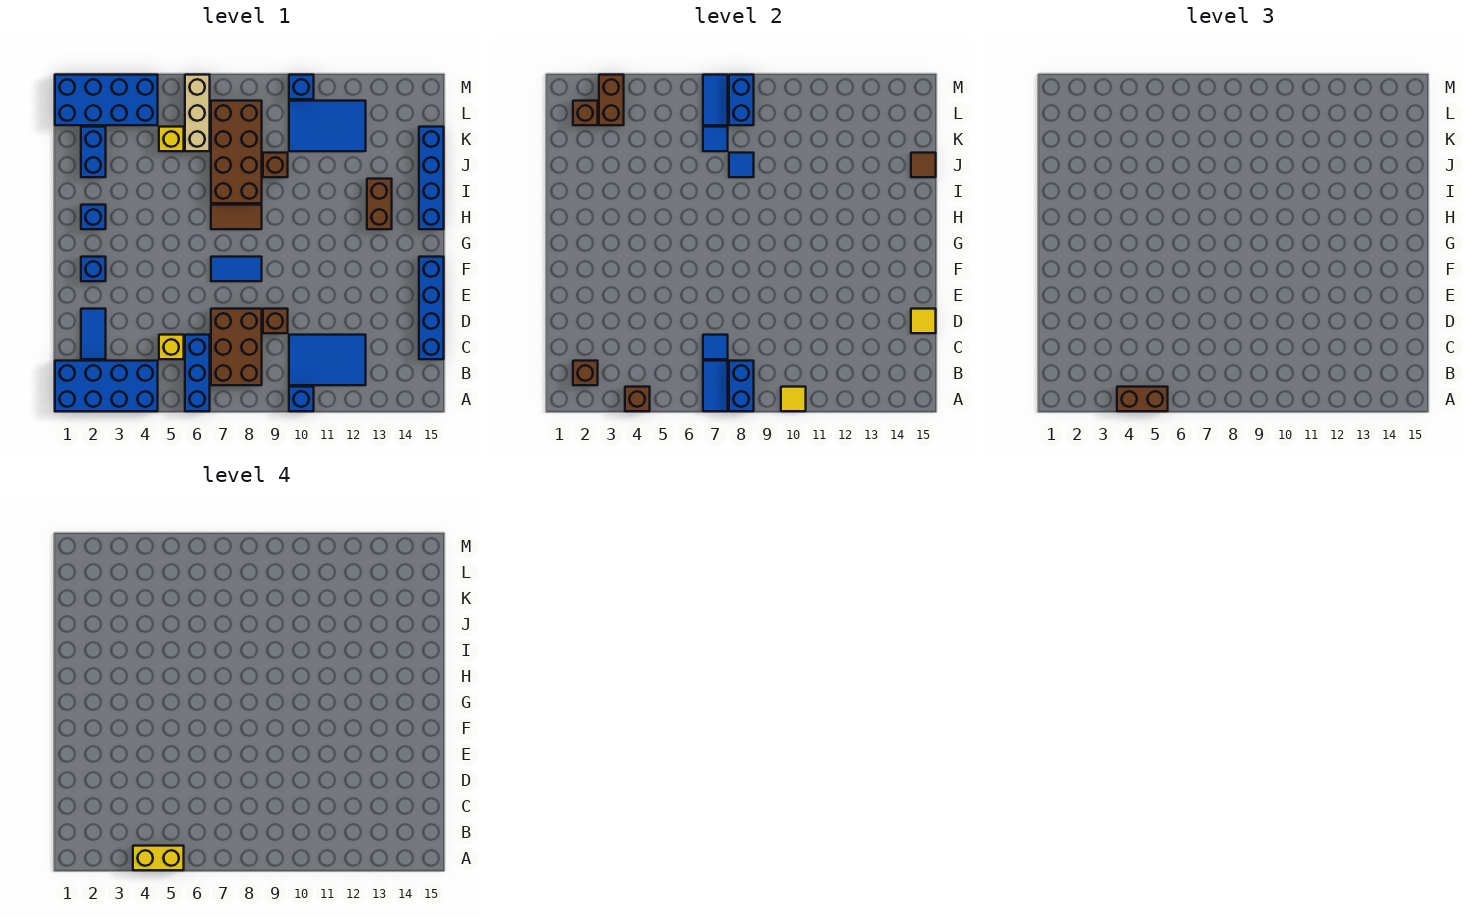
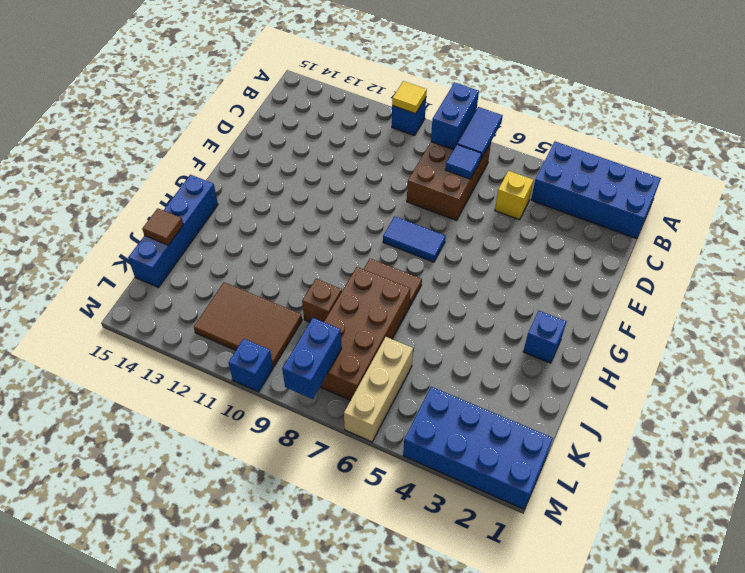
brown 2x3 tile [194,282,302,367] -> blue 2x3 tile [289,101,366,151]
none -> blue 1x3 brick [185,335,210,411]
none -> blue 2x3 tile [289,335,366,385]
none -> blue 1x2 tile [81,309,106,359]
none -> blue 1x4 brick [419,257,444,359]

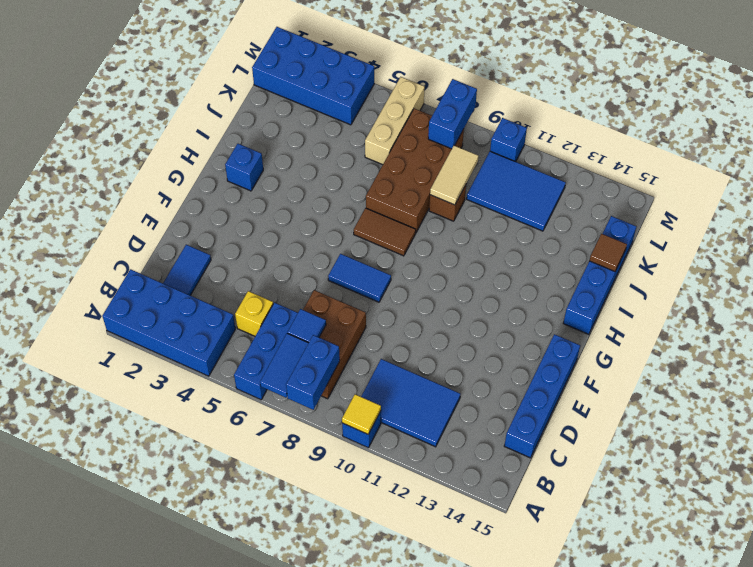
tan 1x2 tile [430,146,478,205] -> none
none -> brown 1x1 brick [263,309,288,333]
none -> blue 1x1 brick [81,257,106,281]
none -> brown 1x2 brick [367,179,392,229]
none -> blue 1x2 brick [81,127,106,177]

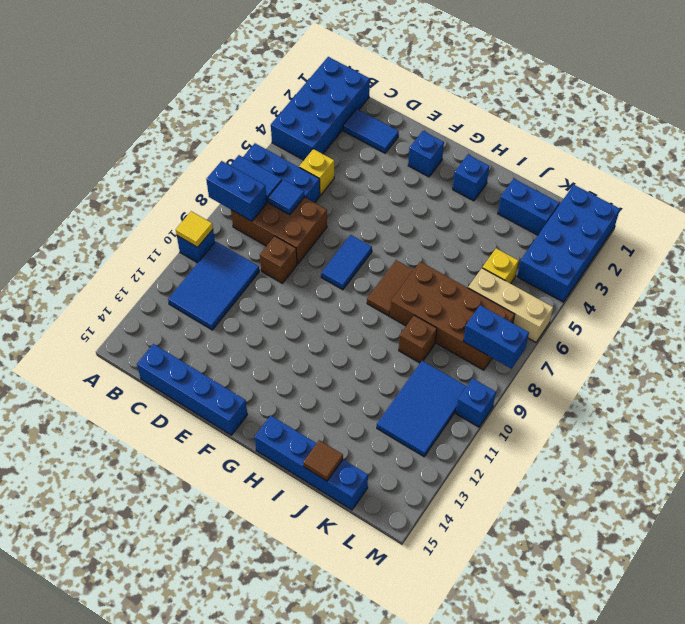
none -> brown 1x2 brick [367,179,392,229]
none -> brown 1x1 brick [625,387,650,411]
none -> brown 1x1 brick [573,361,598,385]
none -> yellow 1x1 tile [911,309,936,333]

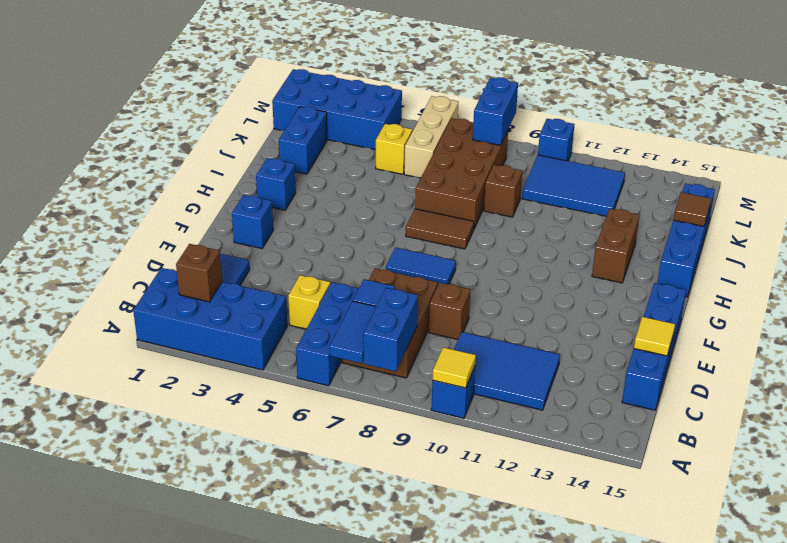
none -> brown 1x1 brick [625,387,650,411]
none -> blue 1x1 tile [729,153,754,177]
none -> blue 1x1 tile [703,127,728,151]
none -> brown 1x1 brick [573,101,598,125]

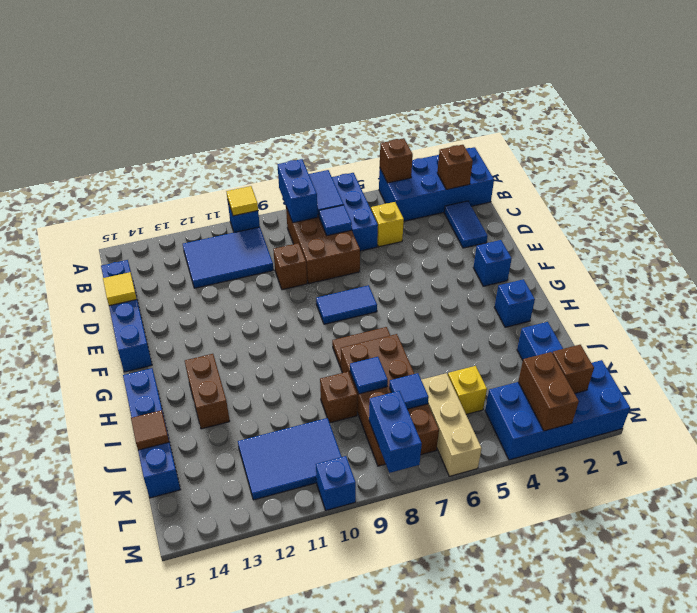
none -> blue 1x2 tile [703,75,728,125]
none -> brown 1x2 brick [1117,387,1168,411]
none -> yellow 1x2 brick [133,846,184,870]

